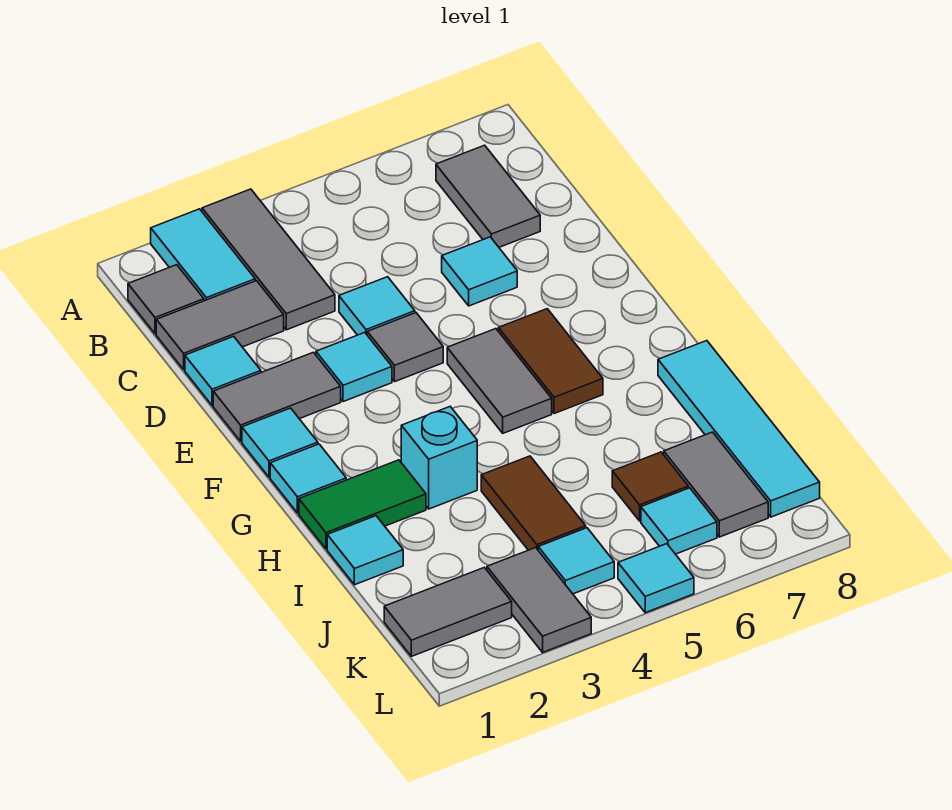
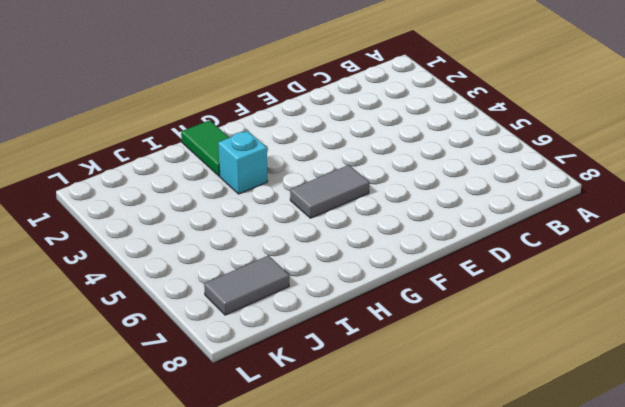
none -> cyan 1x2 tile [151,209,255,301]
none -> grey 1x3 tile [202,189,335,330]
none -> grey 1x1 tile [128,265,204,334]

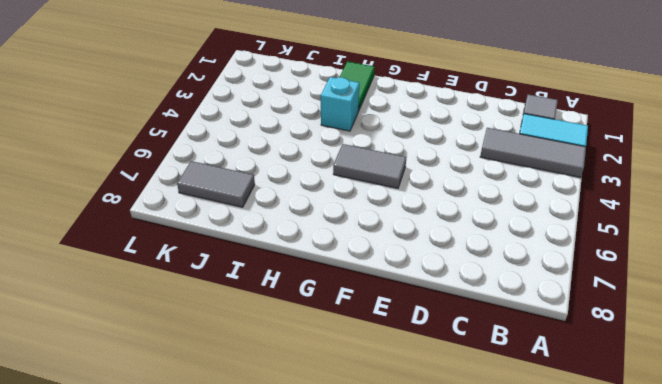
none -> grey 1x2 tile [436,145,540,247]
none -> grey 1x2 tile [156,281,284,369]
none -> cyan 1x1 tile [185,336,261,405]

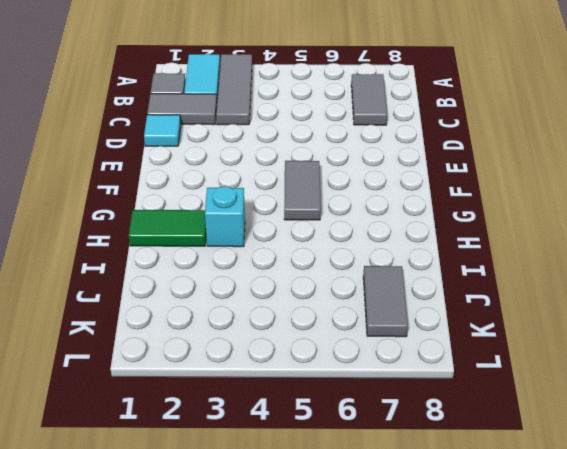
none -> cyan 1x1 tile [339,277,415,335]
none -> cyan 1x1 tile [442,237,517,306]
none -> grey 1x2 tile [213,352,341,441]

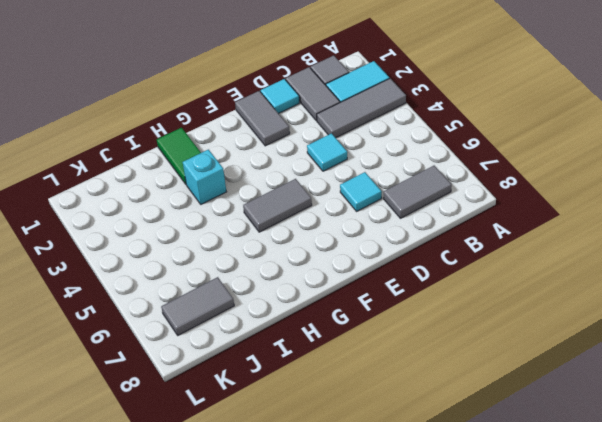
none -> cyan 1x1 tile [316,333,392,402]
none -> grey 1x1 tile [367,313,443,382]
none -> cyan 1x1 tile [242,408,318,477]

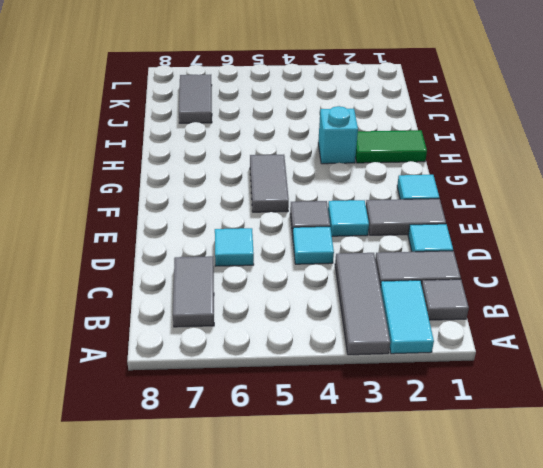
none -> brown 1x2 tile [498,309,603,414]
none -> cyan 1x1 tile [270,444,346,513]
none -> cyan 1x4 tile [658,341,820,517]

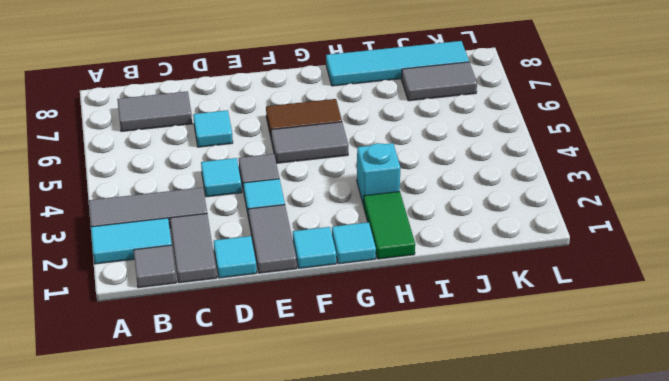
none -> cyan 1x1 tile [327,516,403,585]
none -> brown 1x2 tile [481,456,586,550]
none -> brown 1x1 tile [612,452,688,521]

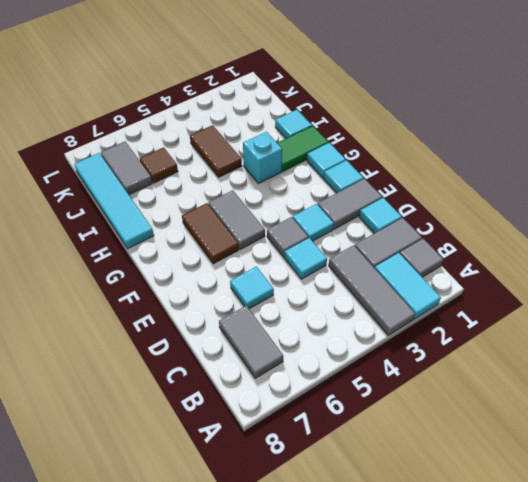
none -> grey 1x2 tile [384,567,512,656]
none -> grey 1x2 tile [487,548,591,652]
none -> cyan 1x1 tile [538,528,614,594]

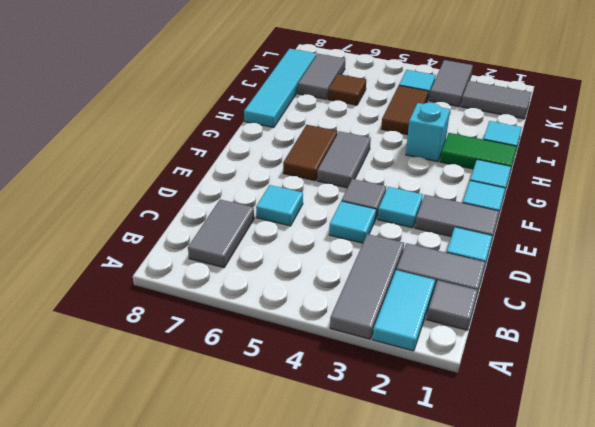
none -> cyan 1x1 tile [641,488,717,554]
none -> cyan 1x1 tile [618,544,694,613]

